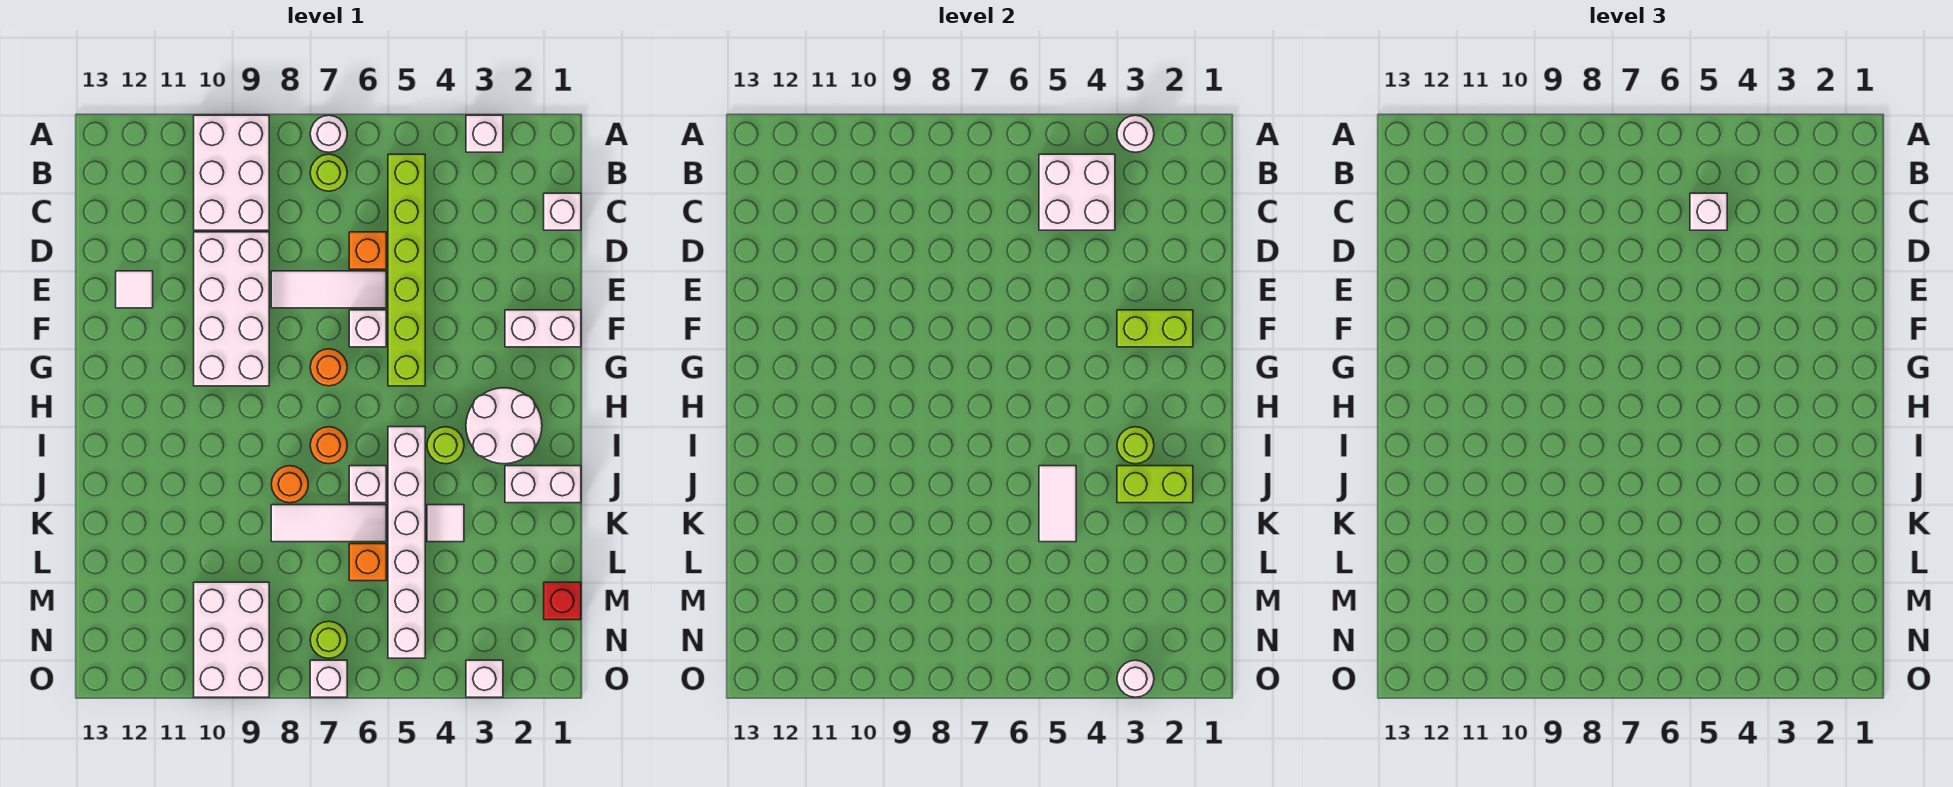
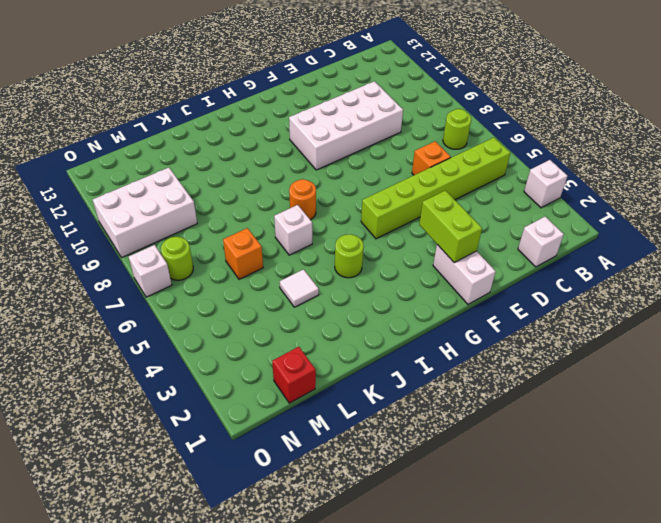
none -> white 1x1 round brick [310,115,347,152]
none -> white 2x3 brick [194,115,269,230]
none -> white 1x3 tile [271,271,386,308]
none -> white 1x1 tile [116,271,153,308]

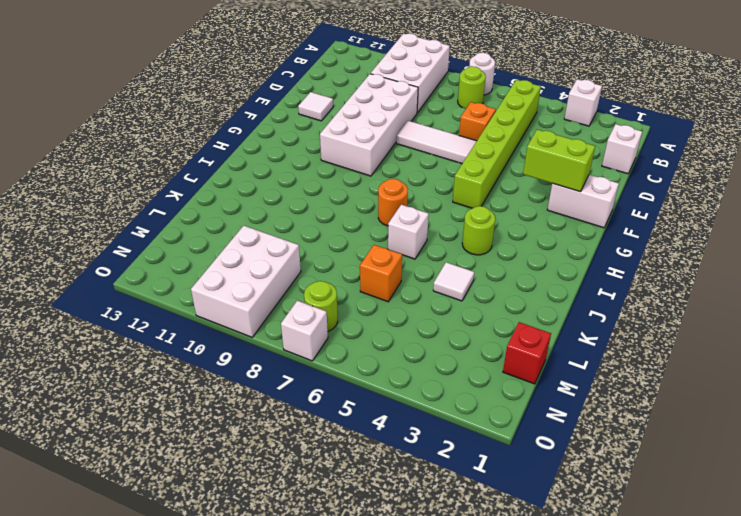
none -> white 1x1 brick [349,310,386,347]
none -> orange 1x1 round brick [310,349,347,386]
none -> white 2x2 round brick [466,388,542,464]
none -> white 1x6 brick [388,427,425,658]

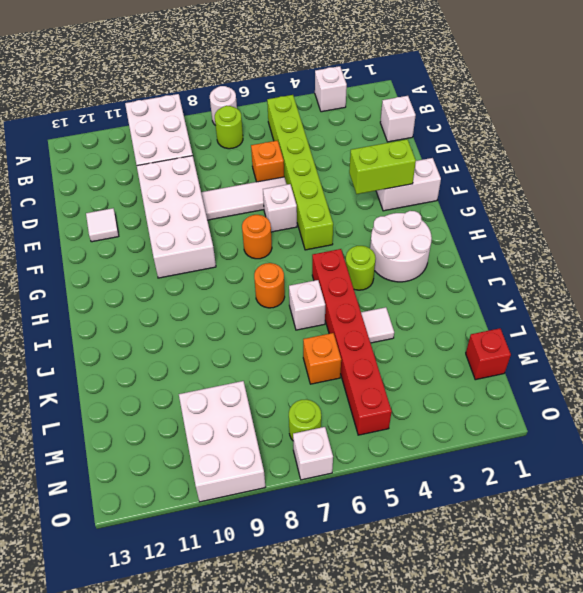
red 1x6 brick [312,249,392,435] -> white 1x6 brick [388,427,425,658]
none -> white 1x2 brick [505,466,581,503]
none -> orange 1x1 round brick [271,466,308,503]
none -> white 1x3 tile [271,505,386,542]
none -> white 1x1 brick [466,660,503,697]

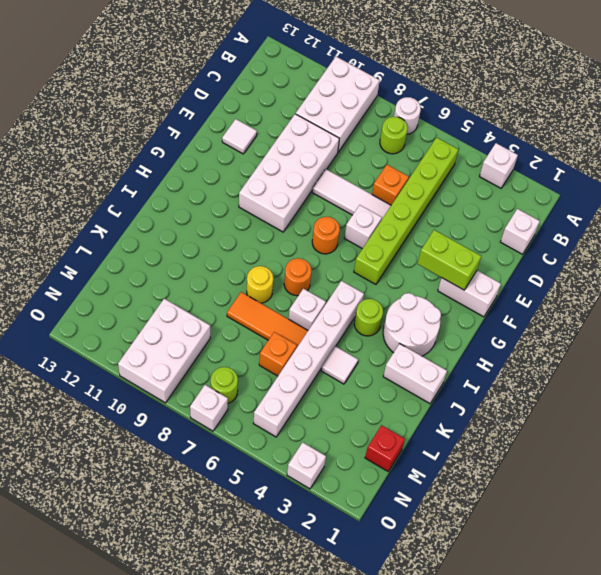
yellow 1x1 round brick [247,266,273,303] -> orange 1x1 round brick [271,466,308,503]
orange 1x3 tile [227,292,308,347] -> white 1x3 tile [271,505,386,542]
none -> white 1x1 round brick [1117,115,1154,152]
none -> white 2x2 brick [1039,154,1115,230]
none -> lime 1x1 round brick [1117,427,1154,464]
none -> lime 1x2 brick [1117,466,1193,503]

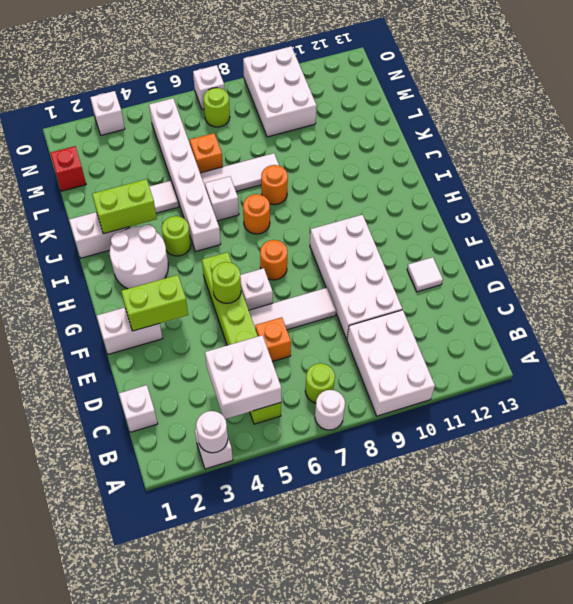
lime 1x1 round brick [212,262,241,303] -> lime 1x1 round brick moved to [1117,427,1154,464]
none -> white 1x2 tile [1039,466,1076,542]
none -> white 1x1 round brick [1117,660,1154,697]
none -> white 1x1 brick [1690,193,1727,230]

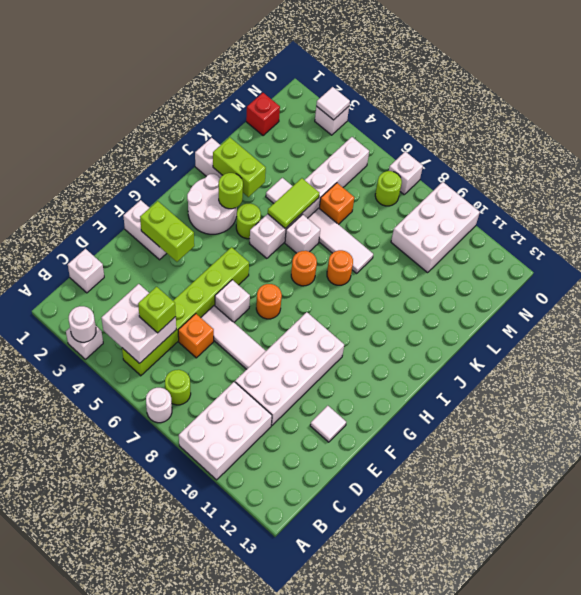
lime 1x1 brick [138,287,176,333] -> white 1x1 brick [1690,193,1727,230]
lime 1x2 tile [268,178,319,228] -> white 1x2 tile [1039,466,1076,542]
white 1x1 tile [316,87,350,120] -> white 1x1 round brick [1117,660,1154,697]

